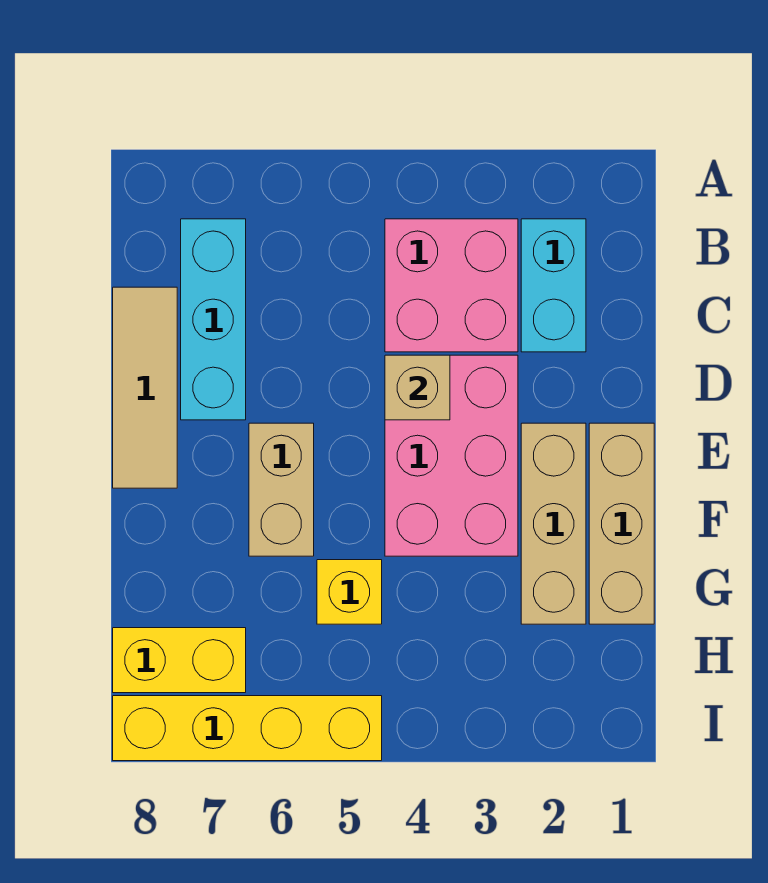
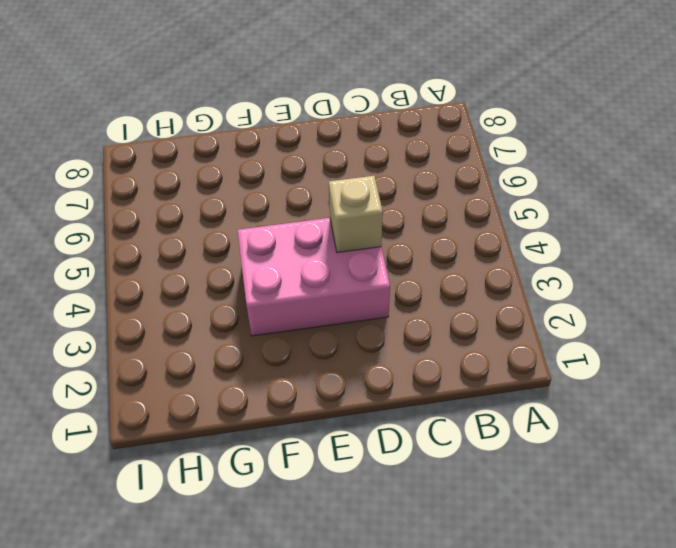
none -> cyan 1x2 brick [521,219,586,352]
none -> pink 2x2 brick [385,219,518,352]
none -> cyan 1x3 brick [181,219,246,420]

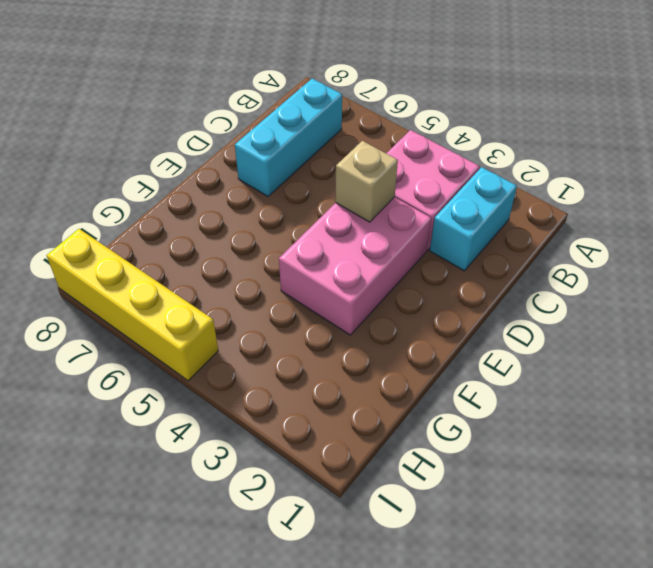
none -> tan 1x3 tile [113,287,177,488]
none -> tan 1x3 brick [589,423,654,624]
none -> tan 1x3 brick [521,423,586,624]

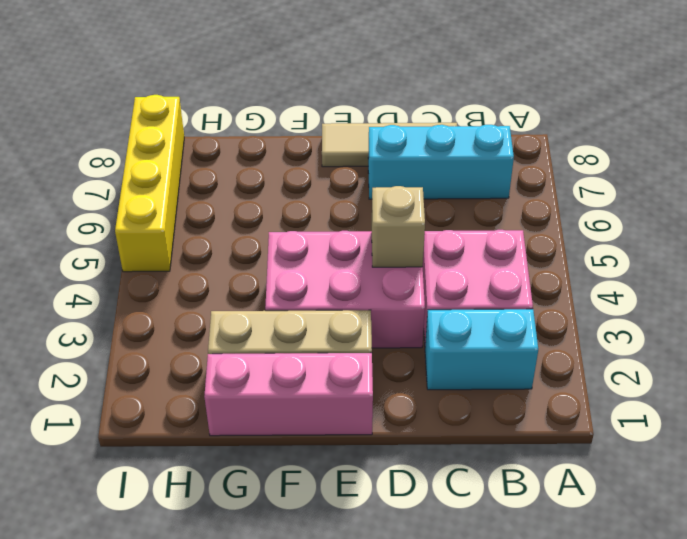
pink 1x3 brick [204,353,373,436] -> tan 1x3 brick [589,423,654,624]
none -> tan 1x2 brick [249,423,314,556]
none -> yellow 1x1 brick [317,560,382,624]
none -> yellow 1x2 brick [113,628,246,693]

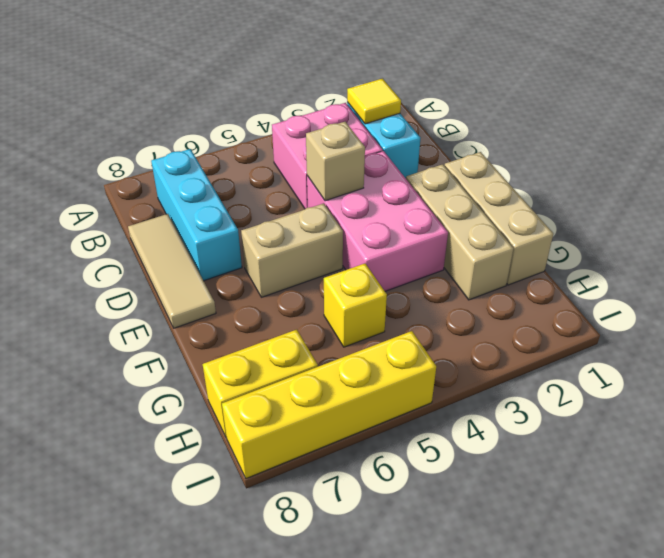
yellow 1x1 tile [347,79,401,124] -> none
tan 1x2 brick [241,203,343,297] -> tan 1x2 brick turned to [249,423,314,556]

